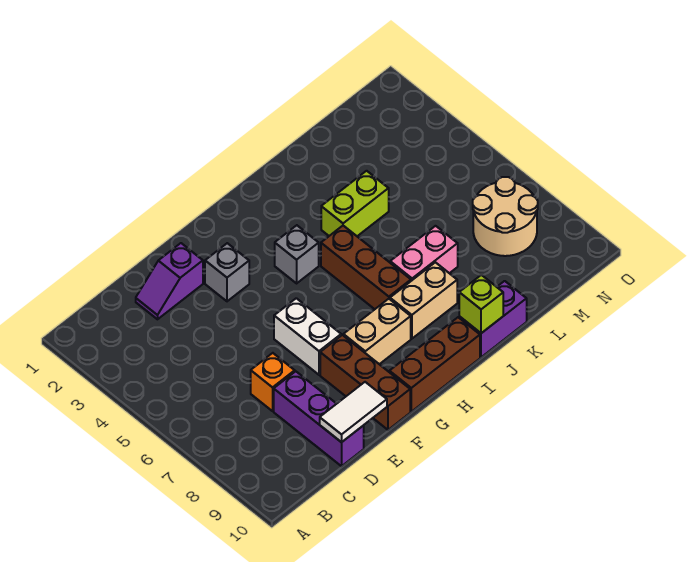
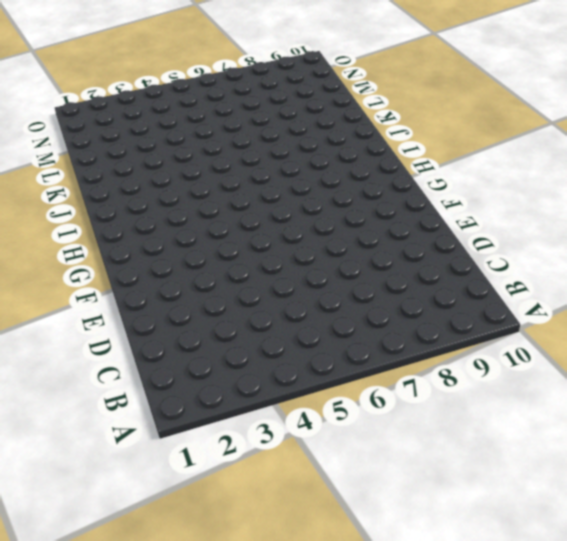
none -> purple 1x2 slope [136,243,203,319]
none -> orange 1x1 brick [251,353,295,411]
none -> purple 1x3 brick [274,371,364,466]

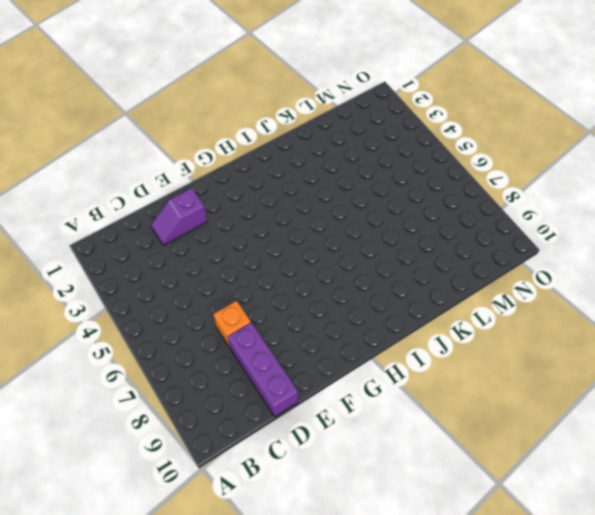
none -> grey 1x1 brick [205,243,249,301]
none -> white 1x2 brick [274,298,341,375]
none -> brown 1x3 brick [320,335,410,430]

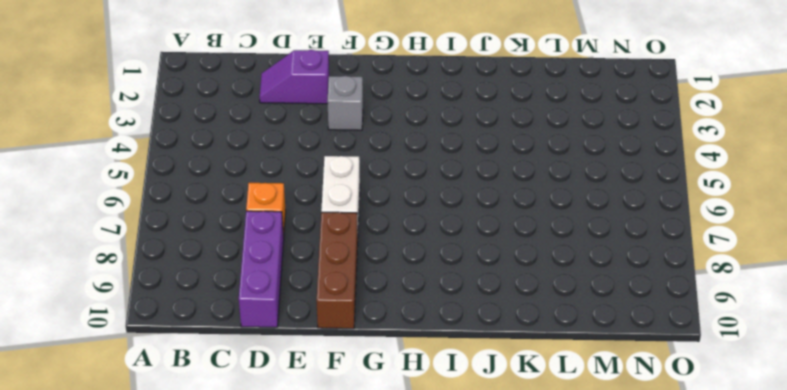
none -> tan 1x2 brick [343,299,411,364]
none -> brown 1x3 brick [389,317,480,412]
none -> grey 1x1 brick [275,225,319,283]

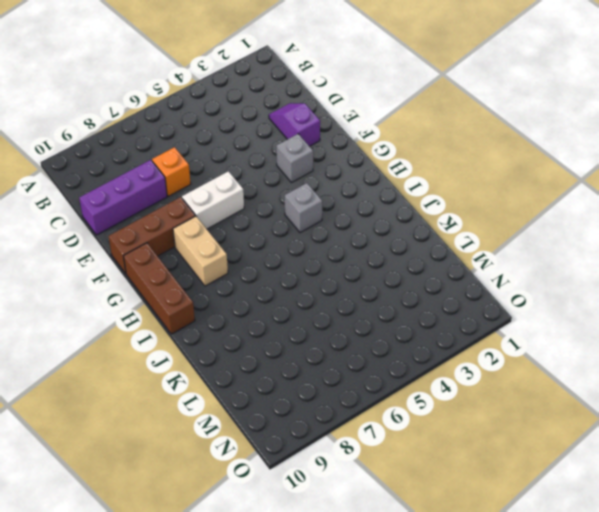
none -> brown 1x3 brick [321,226,411,309]
none -> tan 1x2 brick [390,262,457,339]
none -> lime 1x2 brick [321,171,389,236]

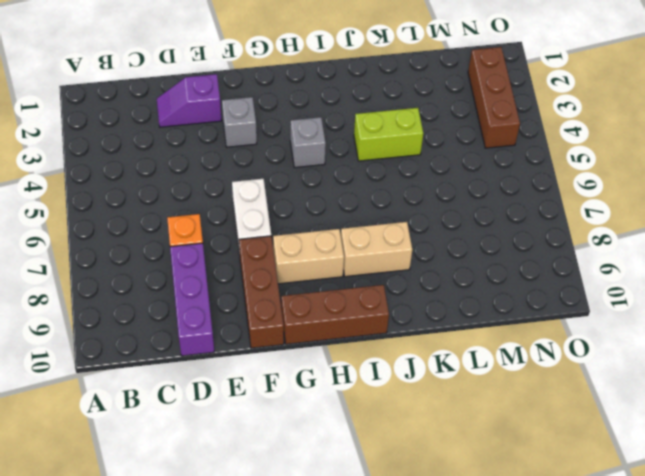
brown 1x3 brick [468,47,520,148] -> brown 1x3 brick moved to [321,226,411,309]
none -> pink 1x2 brick [390,226,458,281]
none -> purple 1x2 brick [459,281,527,357]
none -> tan 2x2 round brick [473,177,538,256]

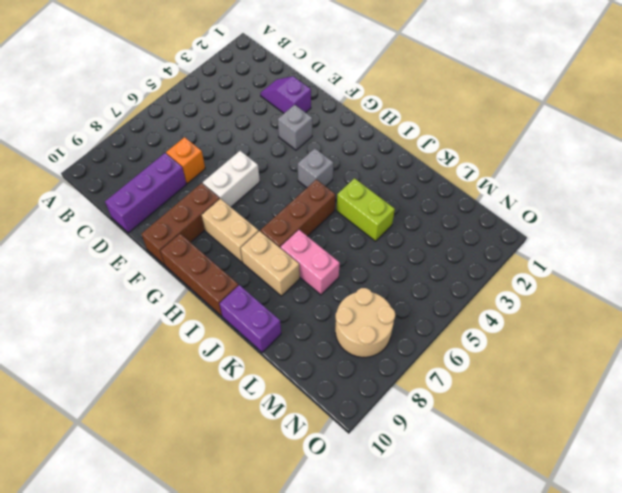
none -> white 1x2 tile [320,382,387,442]
none -> lime 1x1 brick [459,275,503,333]

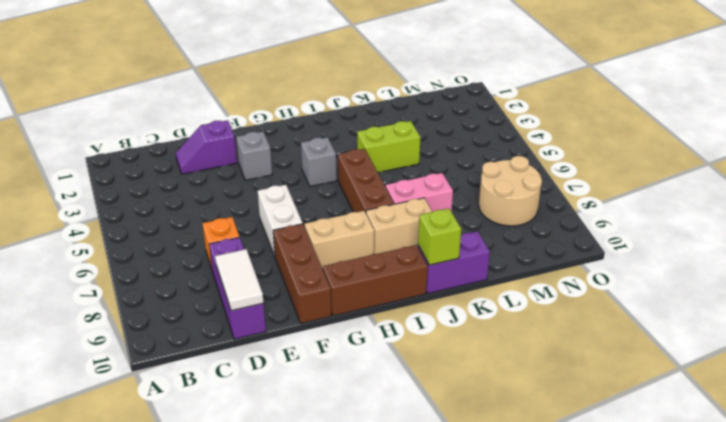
white 1x2 tile [215,249,264,311] -> white 1x2 tile turned to [320,382,387,442]

